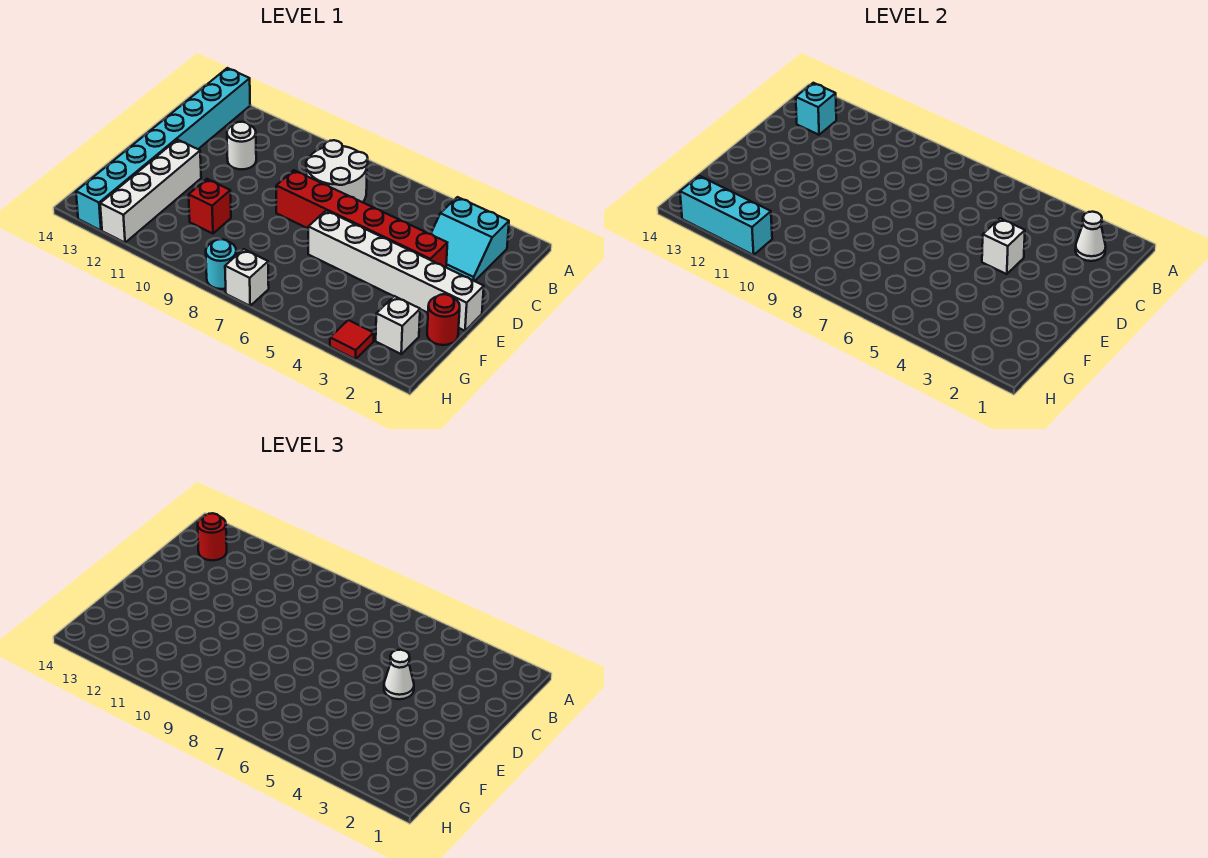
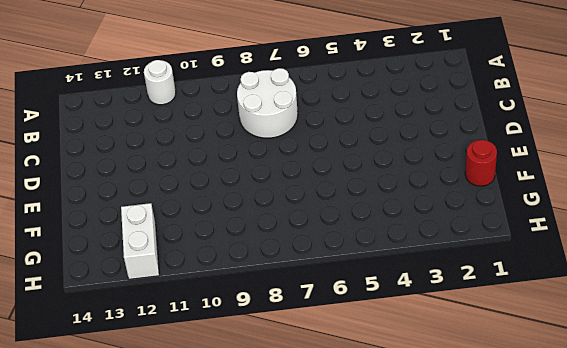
white 1x1 round brick [144,60,176,105] -> white 1x1 round brick moved to [227,122,256,169]
white 1x2 brick [121,203,159,279] -> white 1x4 brick [100,140,201,243]
none -> cyan 1x8 brick [76,68,250,230]
none -> cyan 2x2 slope [431,197,509,281]
none -> red 1x6 brick [276,170,447,267]

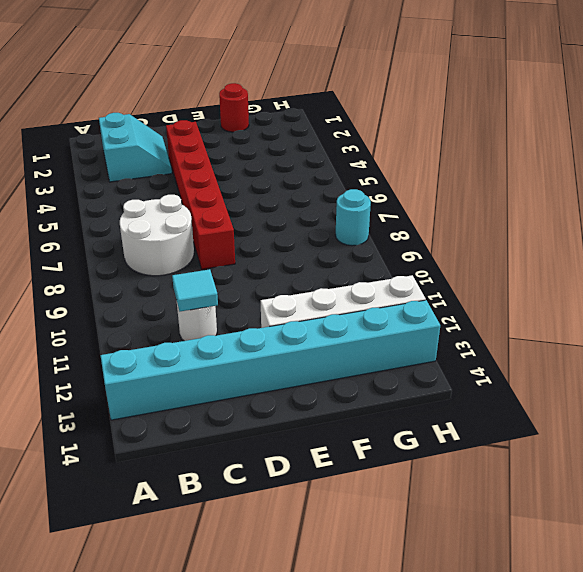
cyan 1x1 tile [172,269,218,311] -> none
none -> white 1x6 brick [308,211,484,331]
none -> red 1x1 brick [189,179,231,234]
none -> white 1x1 brick [376,296,420,354]

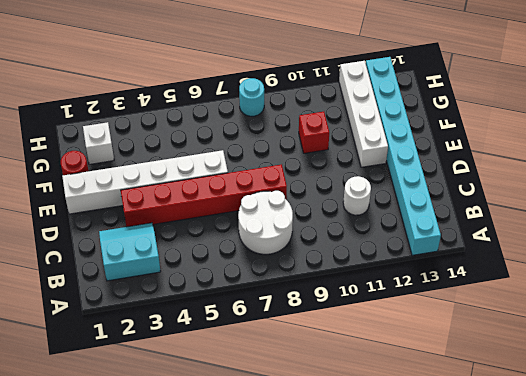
none -> red 1x1 tile [330,320,374,359]
none -> white 1x1 brick [225,249,269,306]
none -> white 1x1 cone [1075,212,1106,261]

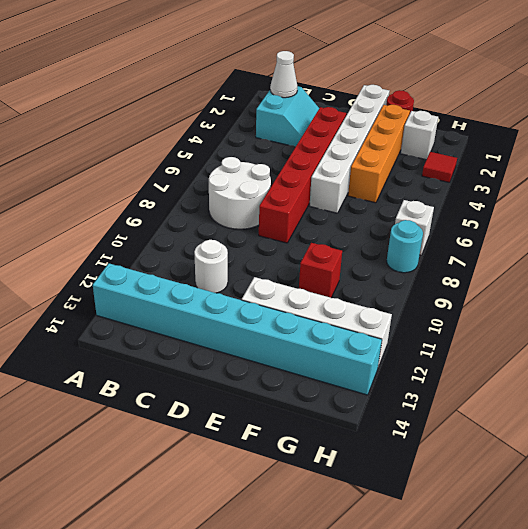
orange 1x4 brick [348,105,410,203] -> none
none -> cyan 1x1 brick [796,83,836,135]
none -> white 1x1 brick [982,218,1025,274]
none -> cyan 1x3 brick [680,176,772,255]

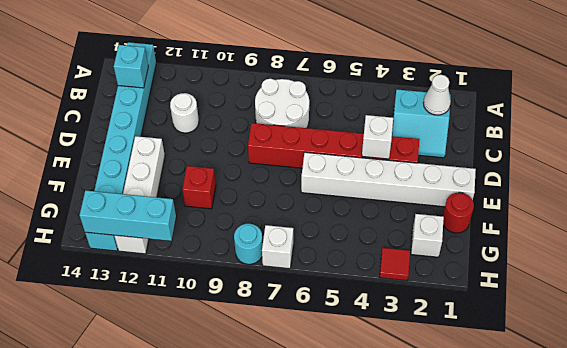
none -> red 1x1 round brick [198,513,227,560]
none -> white 1x1 cone [384,650,414,699]

